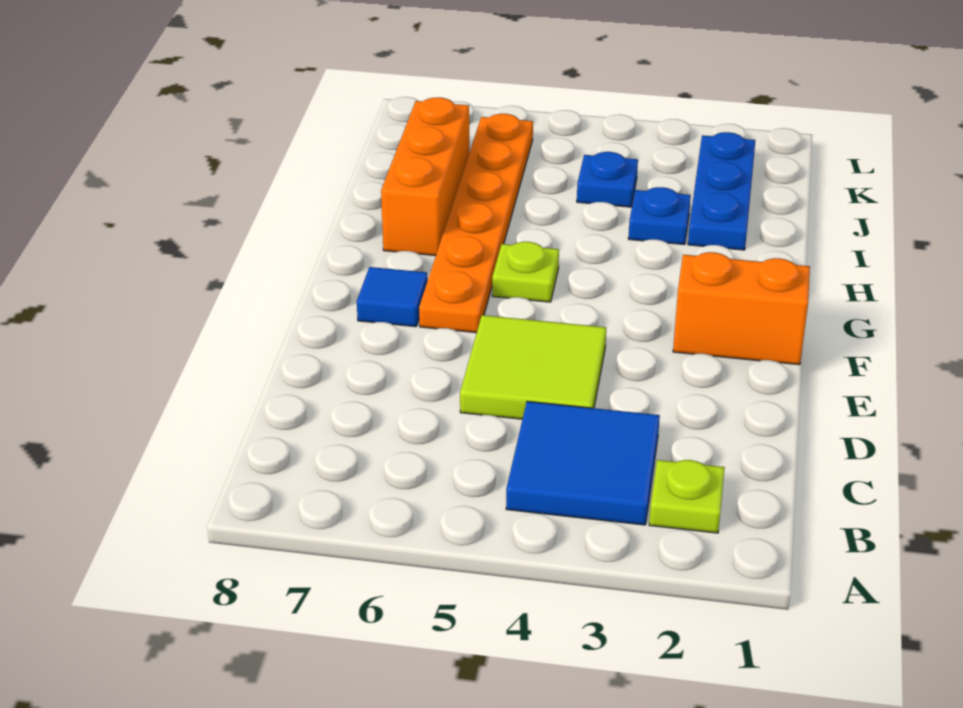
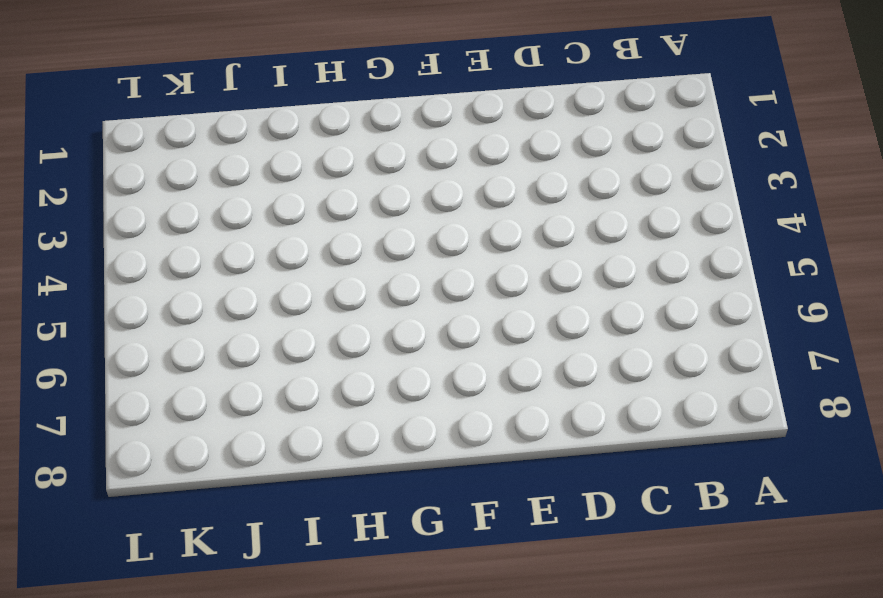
none -> lime 1x1 plate [649,460,725,533]
none -> blue 2x2 tile [506,401,660,525]

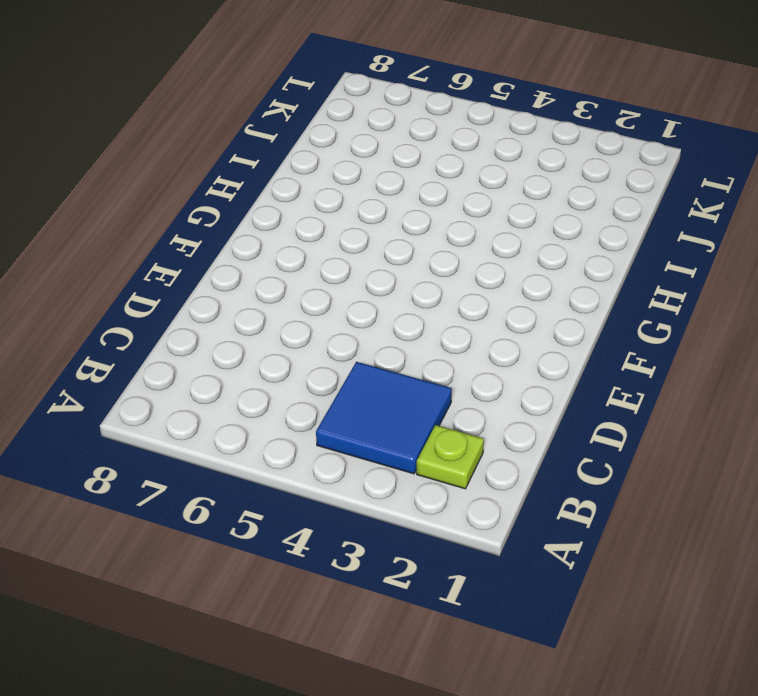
none -> lime 2x2 tile [460,315,606,419]
none -> orange 1x2 brick [673,252,810,365]

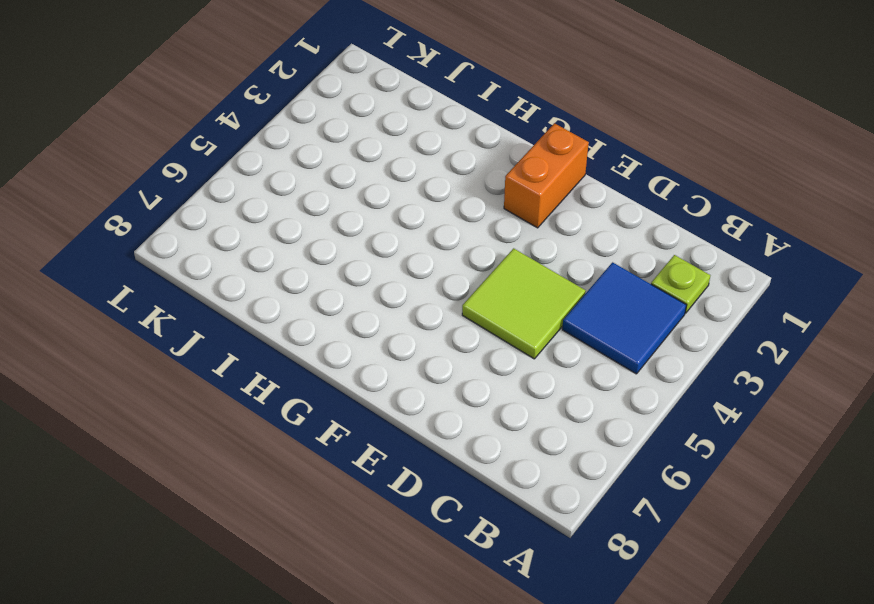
none -> orange 1x6 plate [419,114,533,333]
none -> blue 1x1 tile [357,267,428,327]

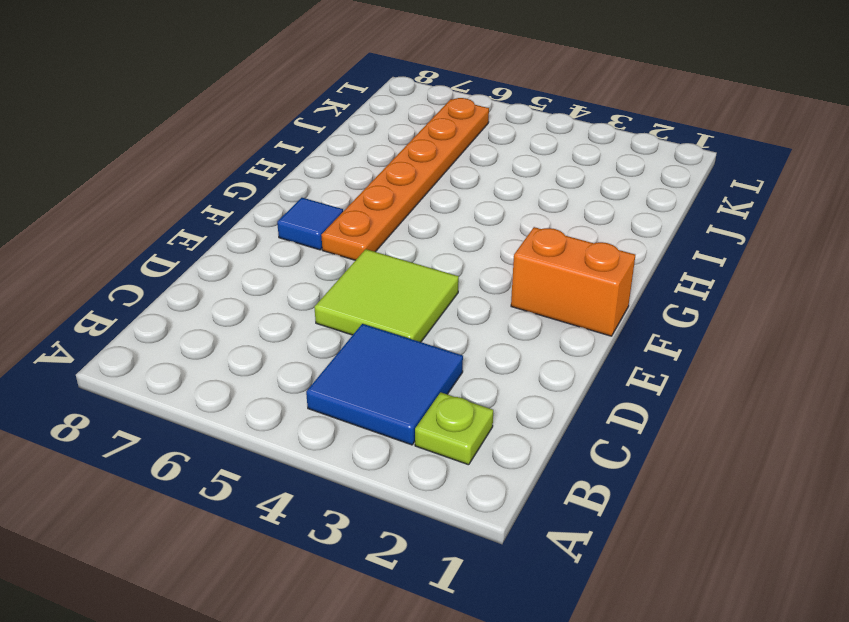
none -> lime 1x1 plate [492,242,559,302]
none -> orange 1x3 brick [381,97,469,256]

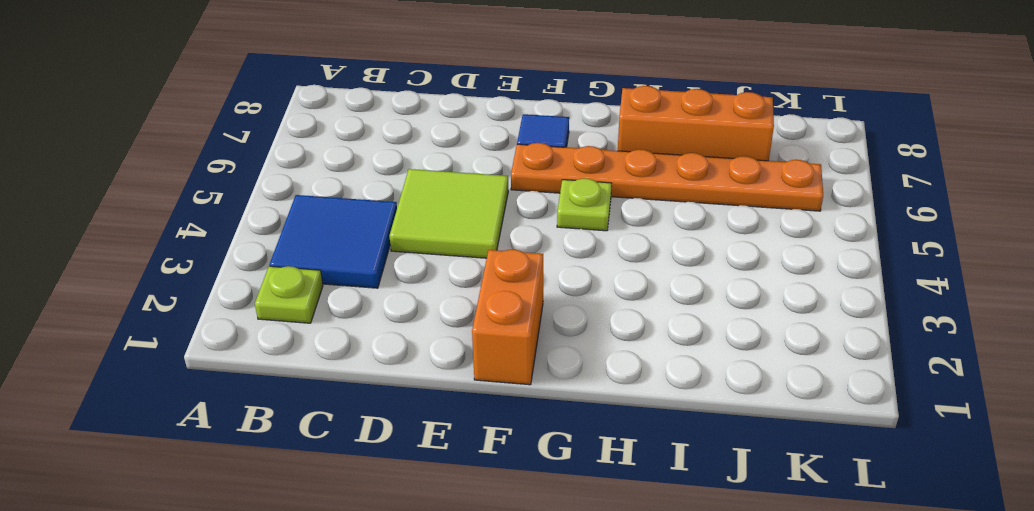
none -> blue 1x3 plate [688,132,755,250]
none -> blue 1x1 plate [628,187,691,245]

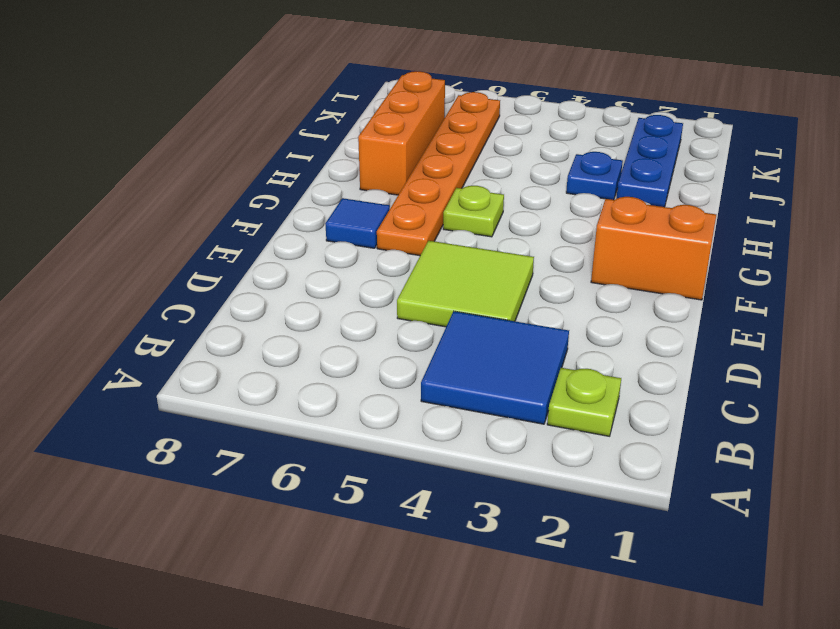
none -> blue 1x1 plate [577,152,638,207]

